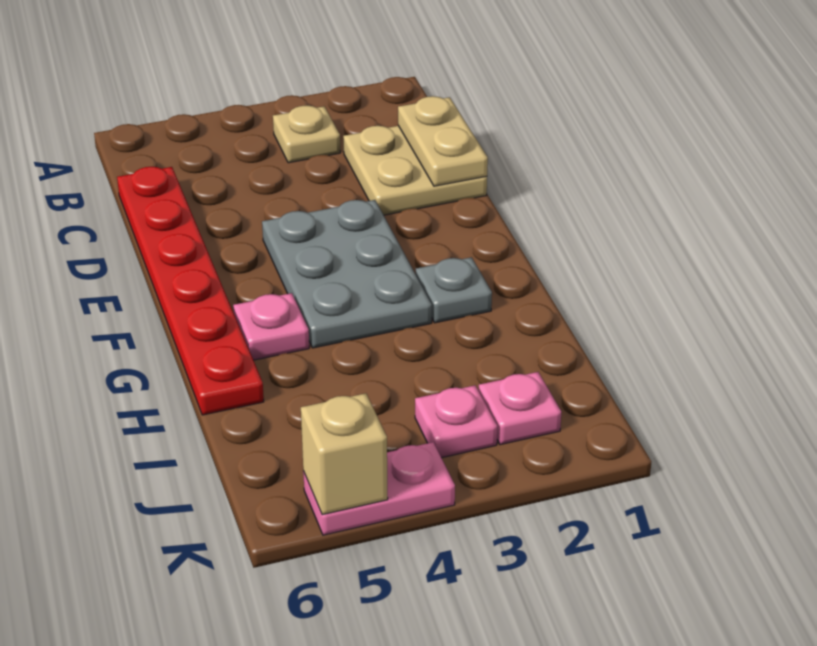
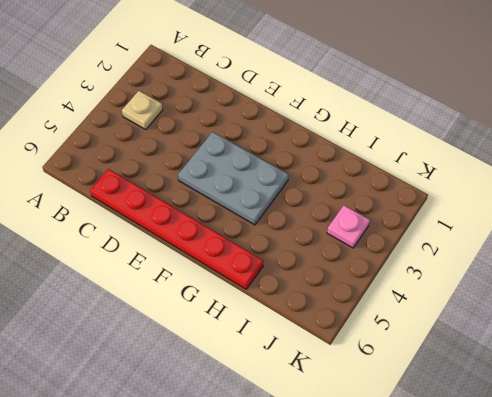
none -> tan 2x2 plate [343,126,487,215]
none -> grey 1x1 plate [416,257,492,323]

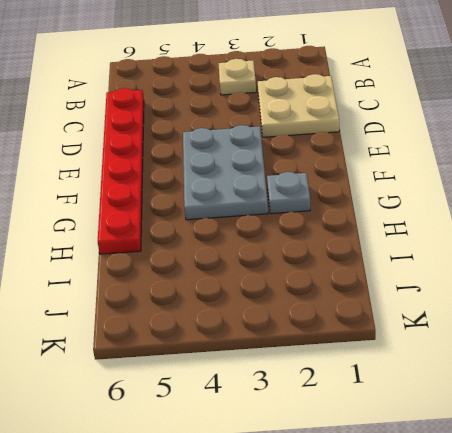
none -> pink 1x1 plate [233,293,309,360]
none -> pink 1x1 plate [478,372,561,445]

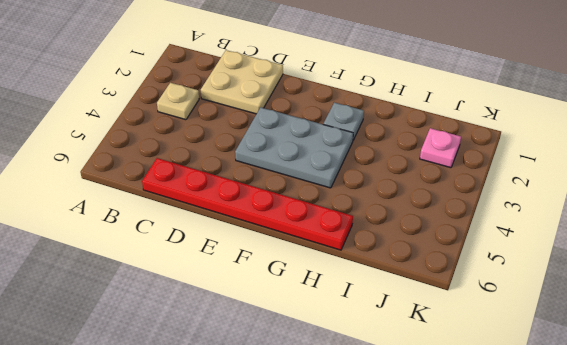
none -> pink 1x1 plate [233,293,309,360]
none -> pink 1x1 plate [415,385,497,458]

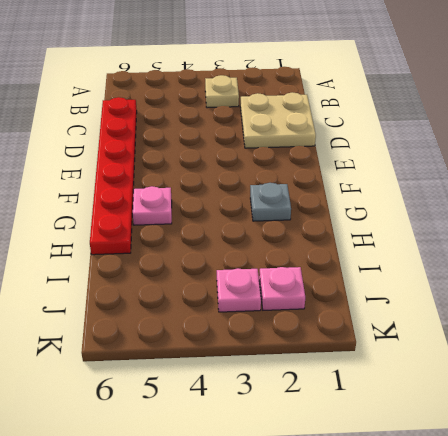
none -> grey 2x3 plate [262,200,432,348]
none -> pink 1x2 plate [303,442,455,535]

